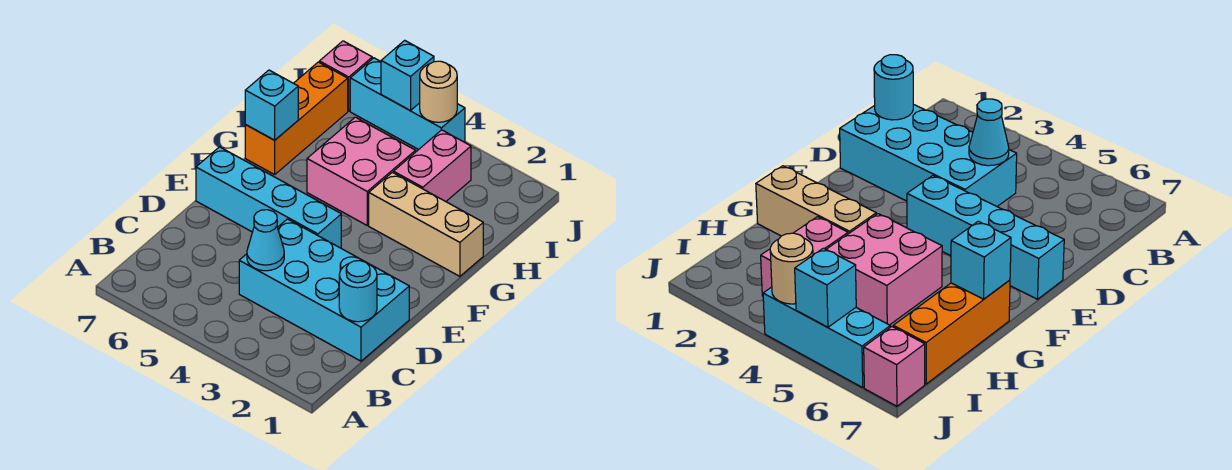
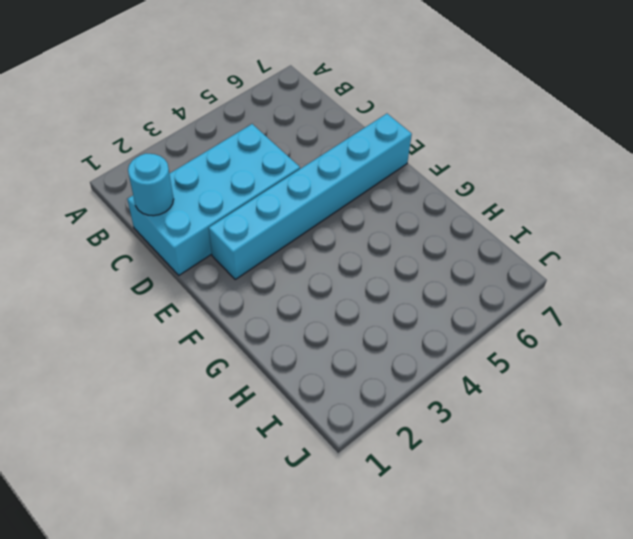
cyan 1x6 brick [209,114,412,279] -> cyan 1x4 brick [196,147,341,248]
none -> tan 1x3 brick [369,172,483,276]
none -> pink 2x2 brick [307,117,416,225]
none -> orange 1x3 brick [245,62,348,175]

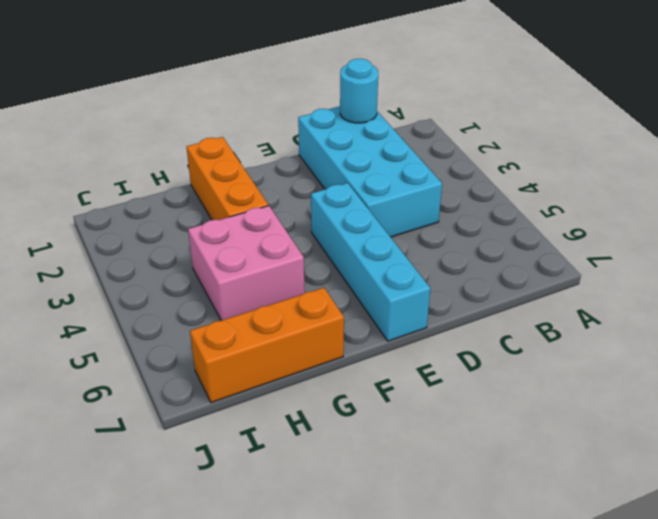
orange 1x3 brick [187,137,268,220] -> tan 1x3 brick [369,172,483,276]
none -> pink 1x2 brick [393,130,471,201]
none -> cyan 1x3 brick [350,58,465,150]
none -> pink 1x1 brick [319,41,372,111]

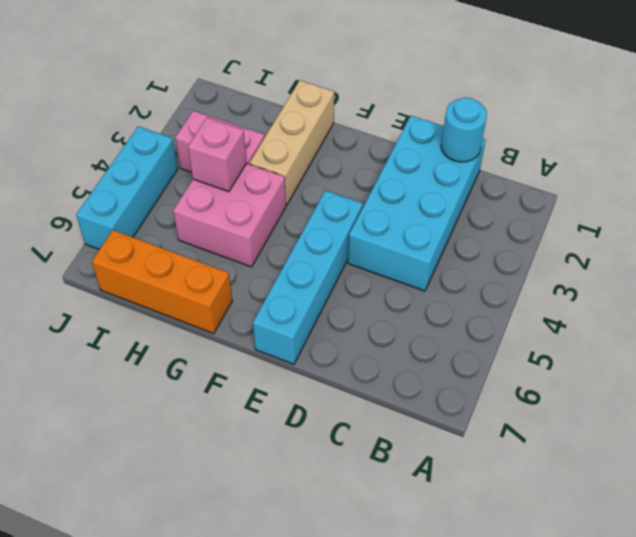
pink 1x1 brick [188,118,247,192] -> pink 1x1 brick moved to [319,41,372,111]
none -> cyan 1x1 cone [247,210,284,271]
none -> cyan 1x1 brick [245,70,298,140]
none -> tan 1x1 round brick [420,61,457,122]

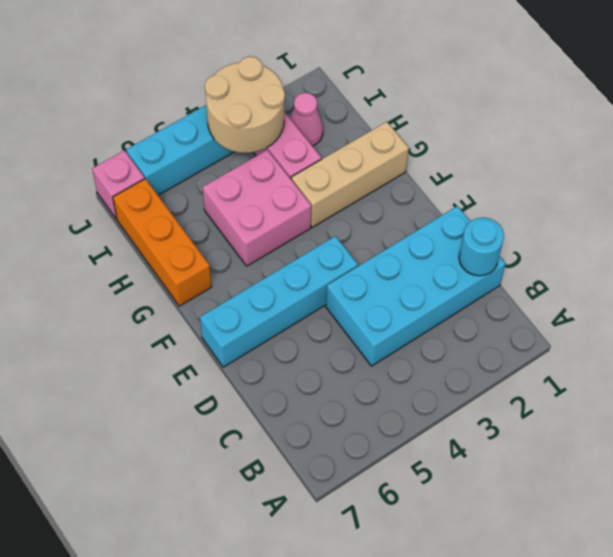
pink 1x1 cone [290,93,323,146] -> none
tan 2x2 round brick [205,57,285,153] -> tan 1x1 round brick [420,61,457,122]
none -> cyan 1x1 cone [247,210,284,271]
none -> cyan 1x1 brick [245,70,298,140]
none -> cyan 1x1 brick [381,40,434,110]

